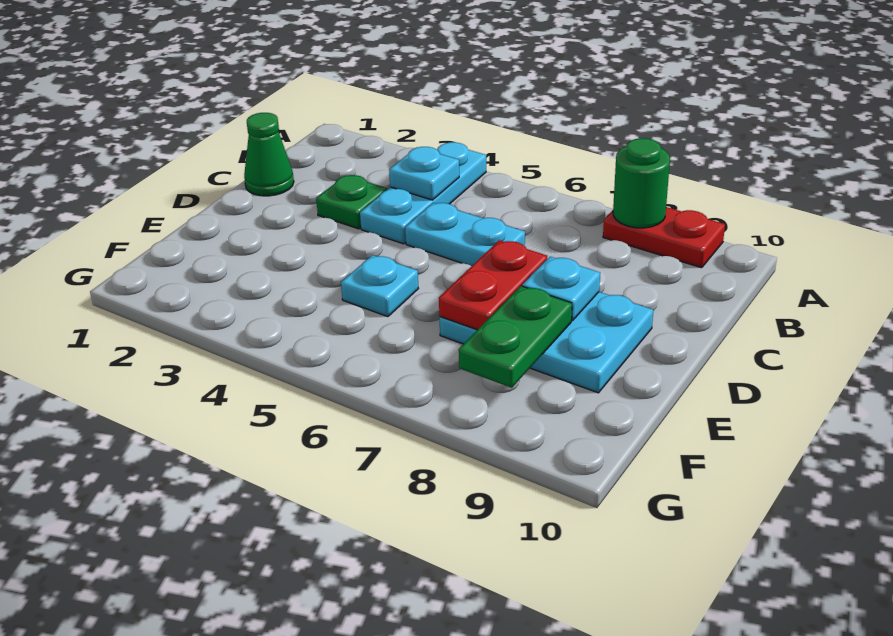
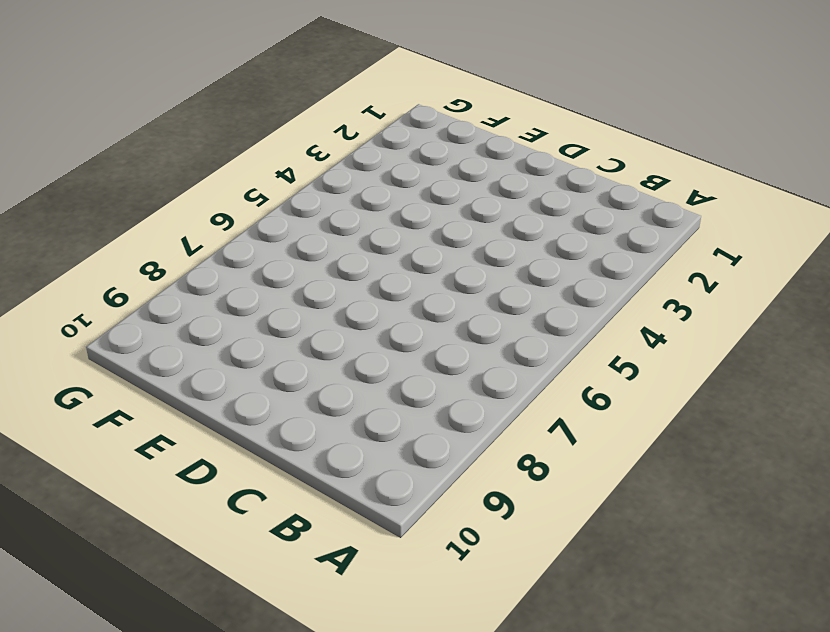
none -> cyan 1x3 plate [360,142,486,244]
none -> red 1x2 plate [603,207,725,268]
none -> green 1x1 cone [244,113,294,196]

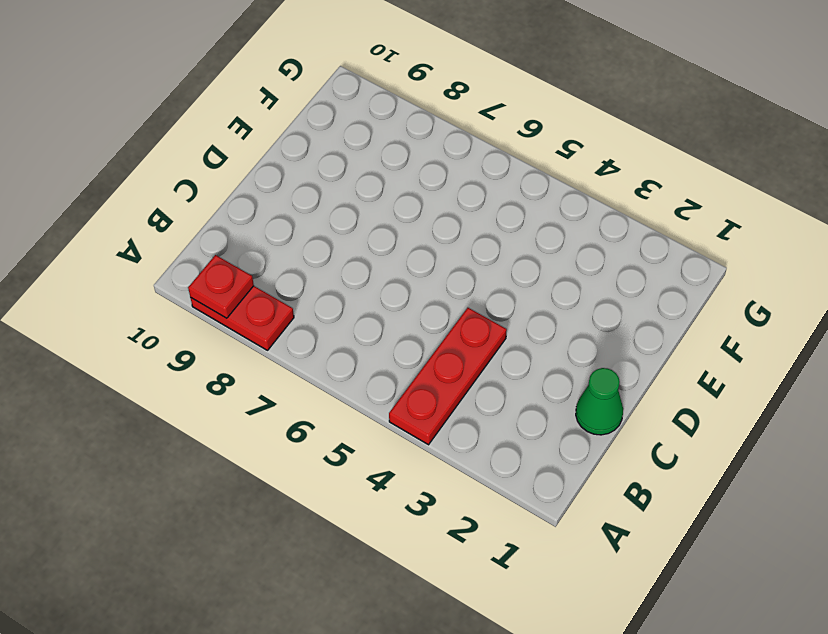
red 1x3 plate [389,308,507,445] -> cyan 1x3 plate [360,142,486,244]
red 1x1 plate [188,255,254,318] -> none
none -> green 1x1 plate [316,175,387,229]
none -> cyan 1x2 plate [405,203,525,266]
none -> cyan 2x3 plate [440,292,653,393]

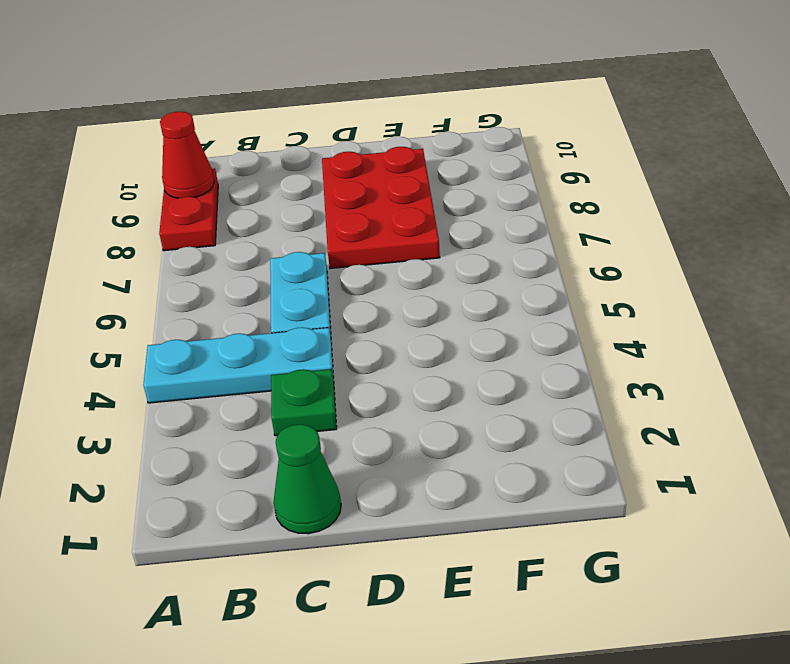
red 1x1 cone [160,112,214,198] -> none
red 2x3 plate [322,147,440,269] -> cyan 2x3 plate [440,292,653,393]
none -> cyan 1x1 plate [341,255,418,317]
none -> green 1x1 round brick [613,138,670,228]
none -> cyan 1x1 plate [389,147,459,200]

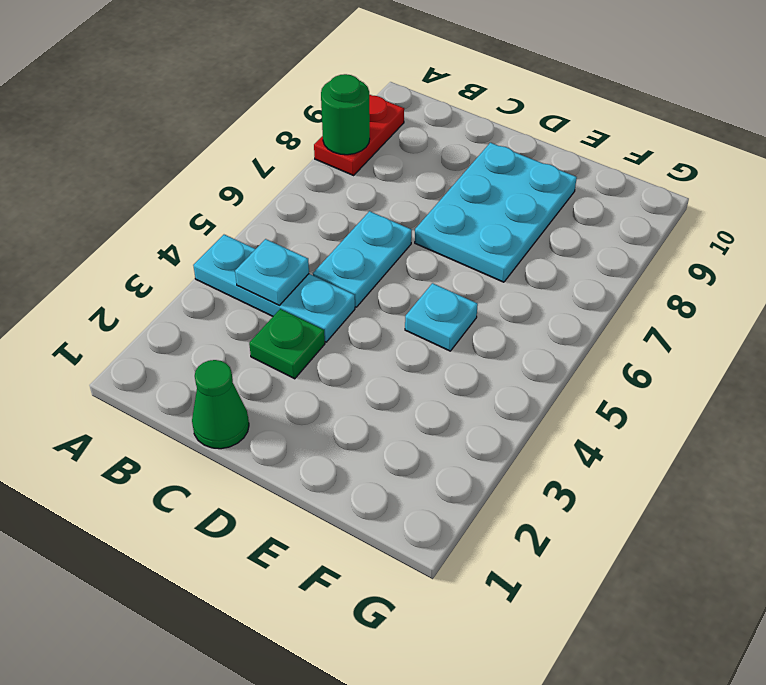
none -> red 1x2 plate [439,240,547,330]
none -> cyan 1x1 plate [522,257,600,320]
none -> green 1x2 plate [459,286,572,388]

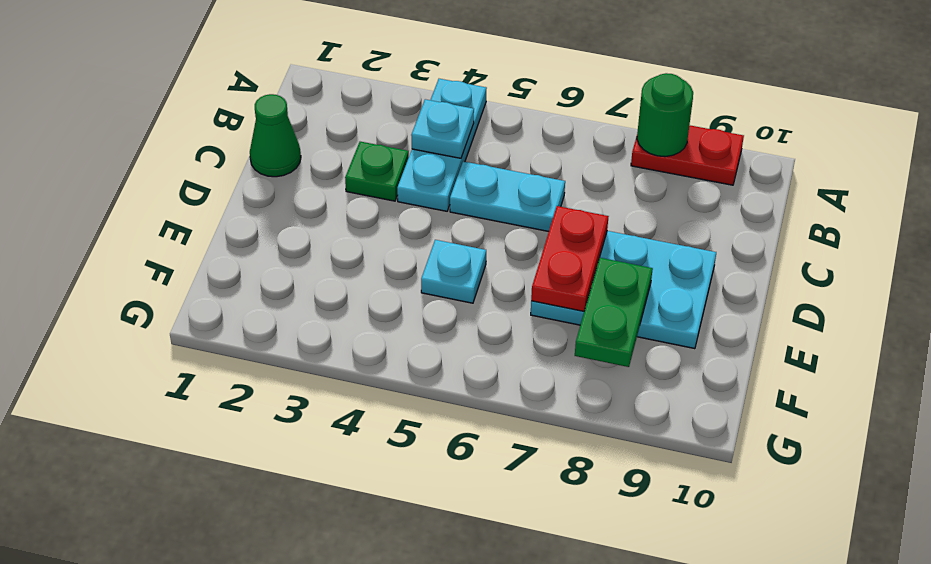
none -> cyan 1x1 plate [522,257,600,320]

